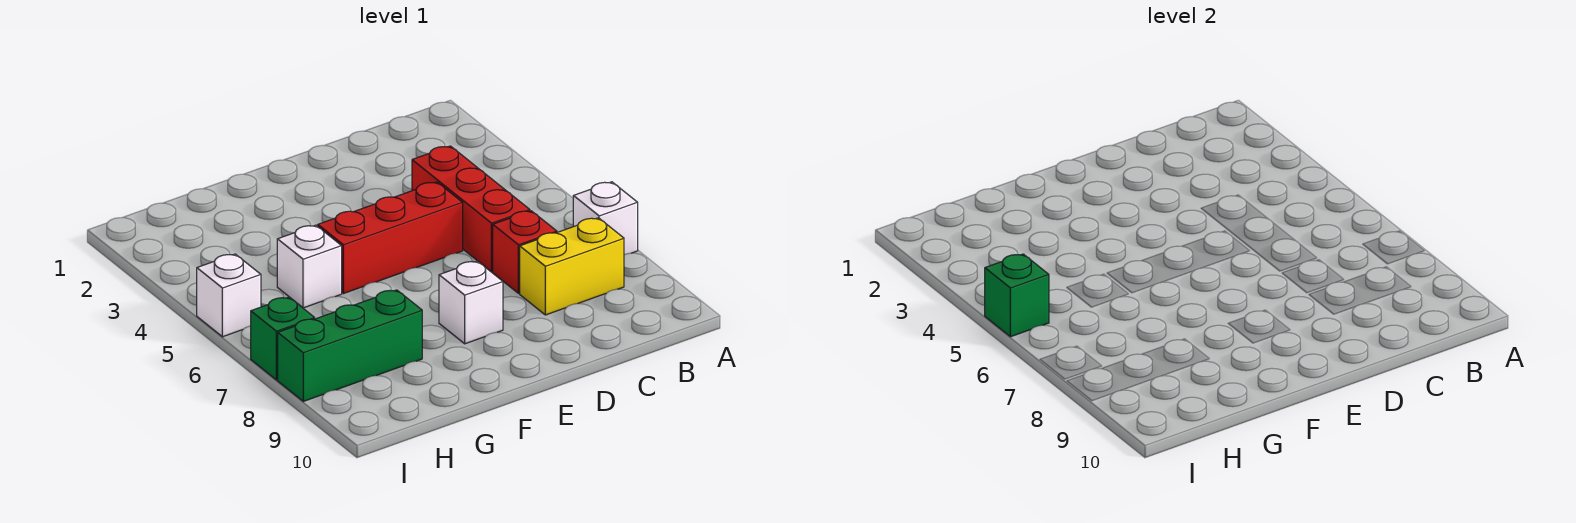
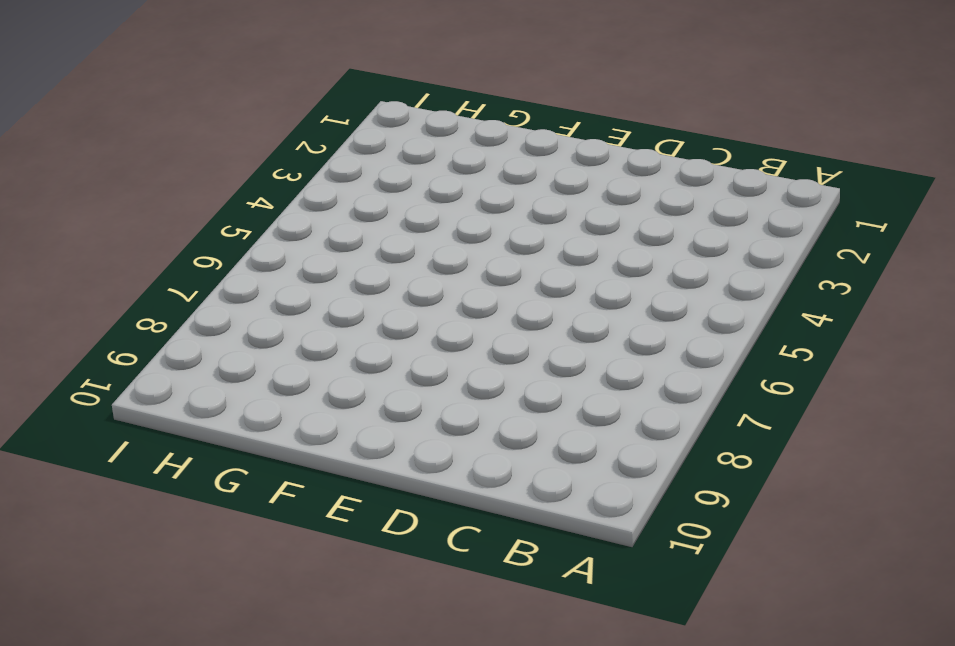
none -> white 1x1 brick [573,182,638,255]
none -> yellow 1x2 brick [520,218,624,315]

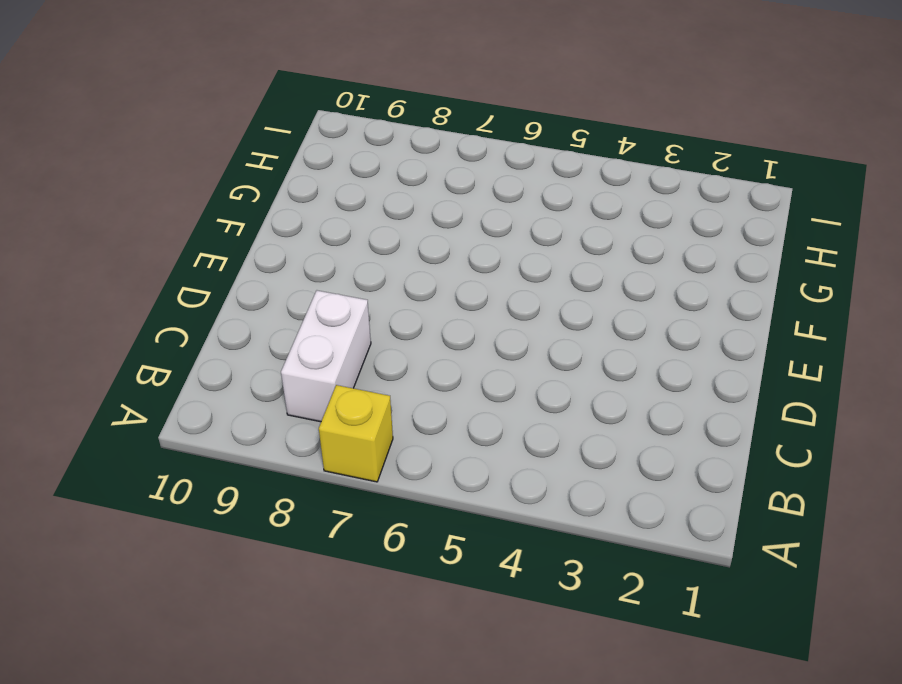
yellow 1x1 brick [319,385,393,482] -> white 1x1 brick [573,182,638,255]
white 1x2 brick [281,290,371,422] -> yellow 1x2 brick [520,218,624,315]
none -> red 1x3 brick [412,146,530,272]
none -> red 1x1 brick [493,211,557,293]

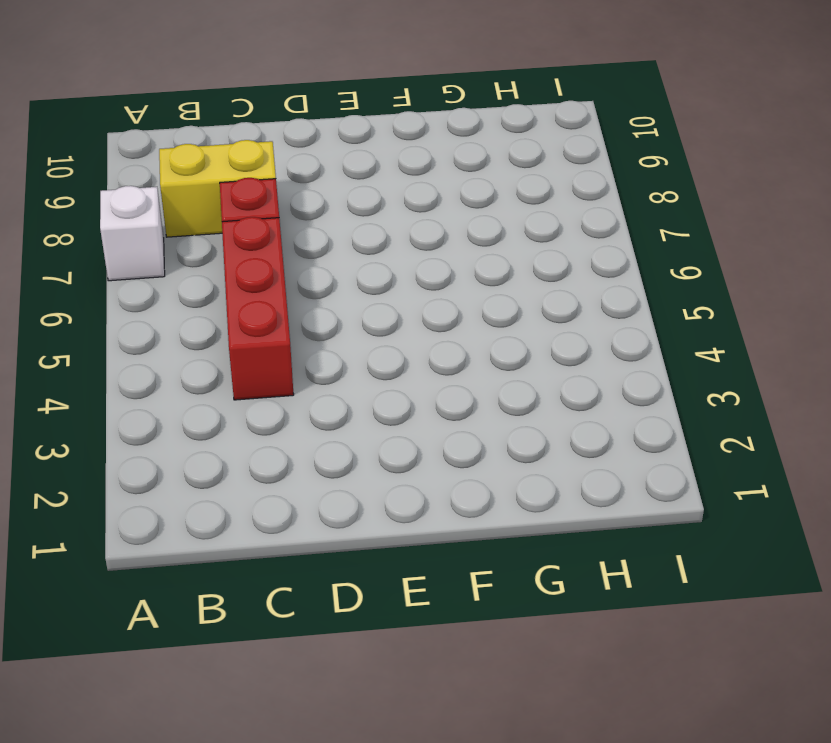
none -> red 1x3 brick [318,182,463,294]
none -> white 1x1 brick [439,261,503,344]

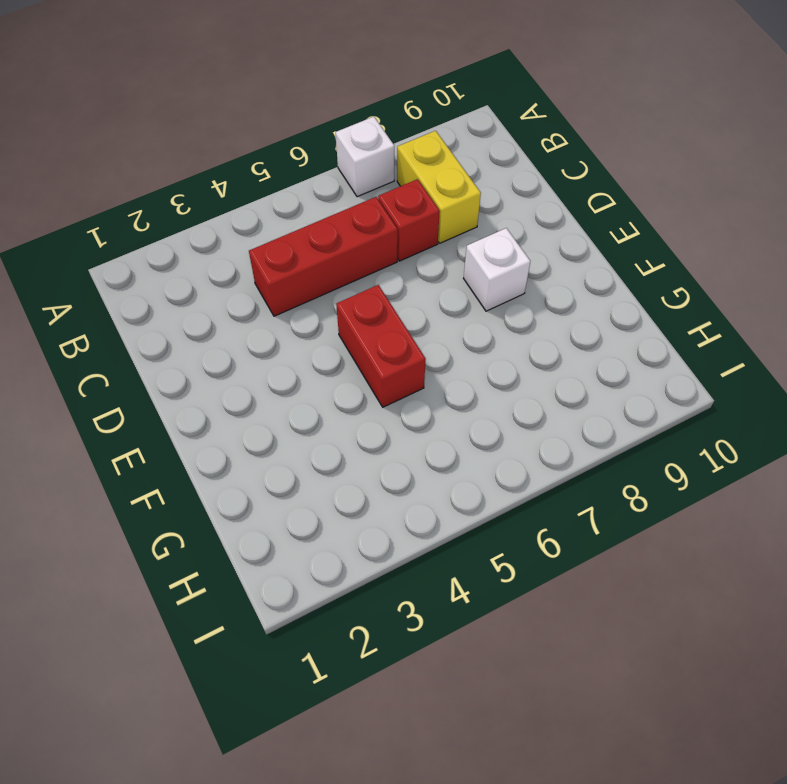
red 1x2 brick [336,285,425,407] -> red 1x3 brick [318,182,463,294]
none -> white 1x1 brick [277,225,342,308]
none -> green 1x3 brick [278,290,422,401]

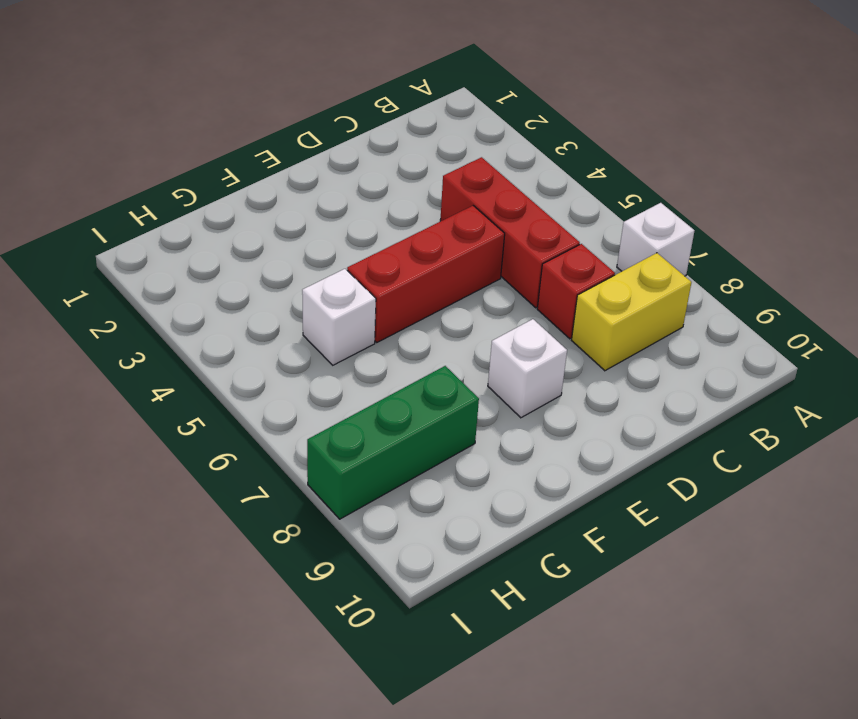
none -> white 1x1 brick [197,254,261,337]
none -> green 1x1 brick [251,297,315,380]

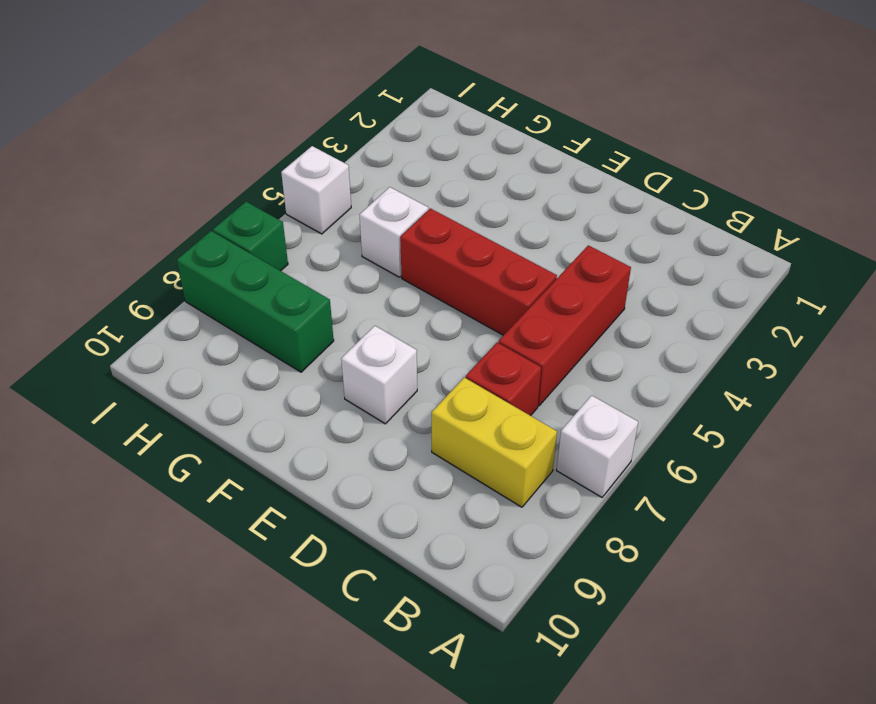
none -> green 1x1 brick [985,254,1049,337]

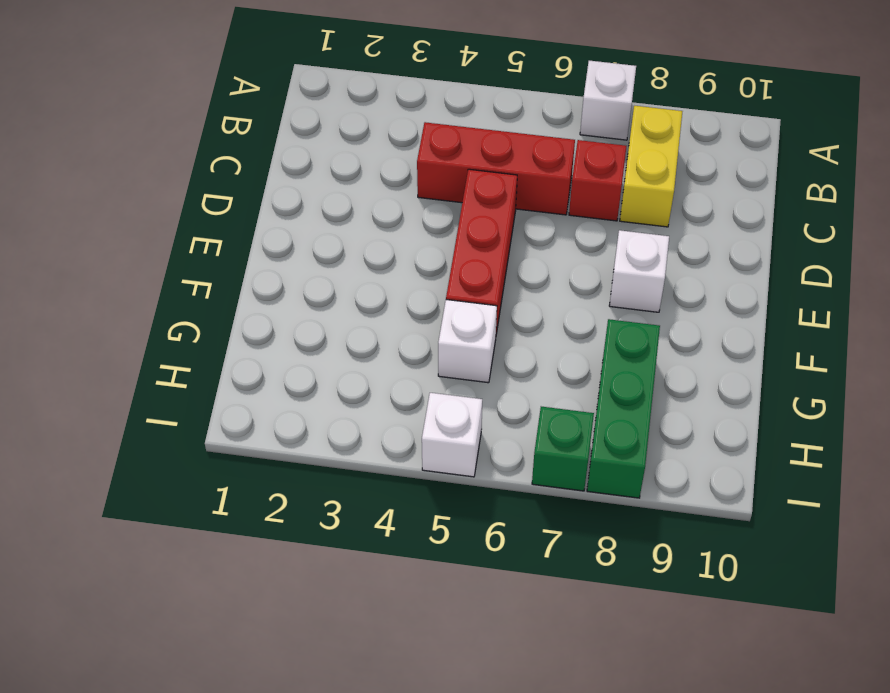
none -> green 1x1 brick [985,254,1049,337]

